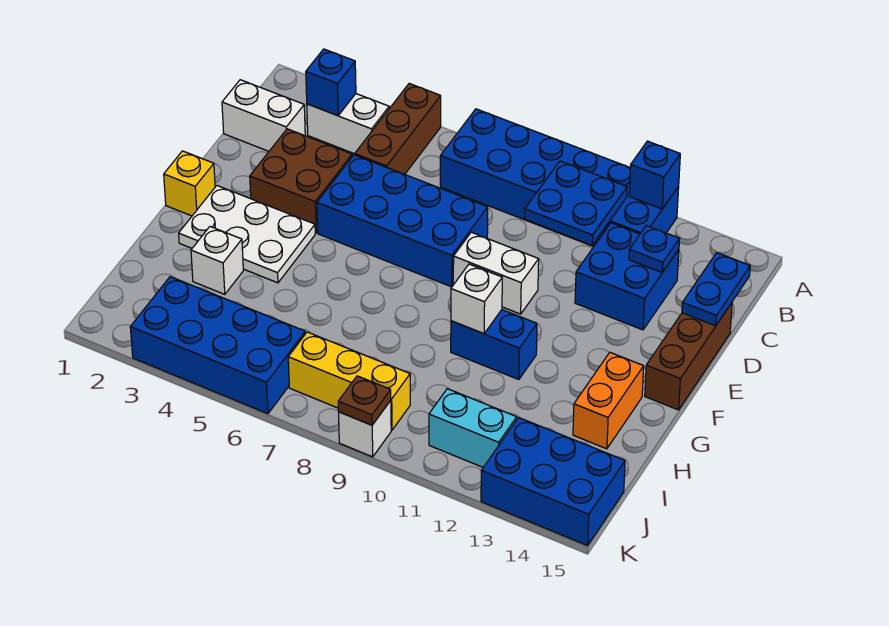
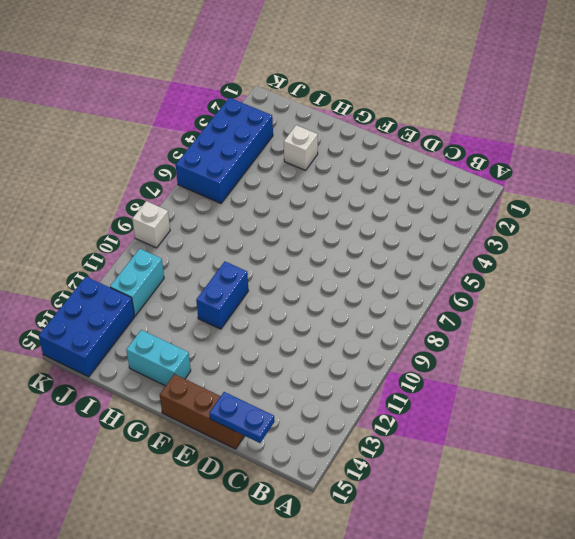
cyan 1x2 brick [126,330,191,386] -> orange 1x2 brick [573,352,644,449]
none -> brown 1x3 brick [355,84,441,174]
none -> blue 2x6 brick [440,109,679,247]
none -> white 1x2 brick [307,94,389,154]

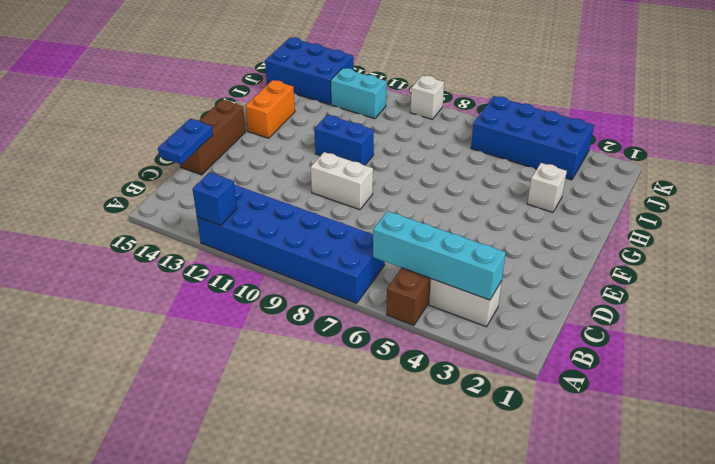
cyan 1x4 brick [373,211,506,300] -> blue 1x1 brick [306,49,356,116]
none -> white 1x2 brick [222,80,305,151]
none -> blue 2x2 brick [575,223,679,330]
none -> brown 2x2 brick [250,129,352,233]

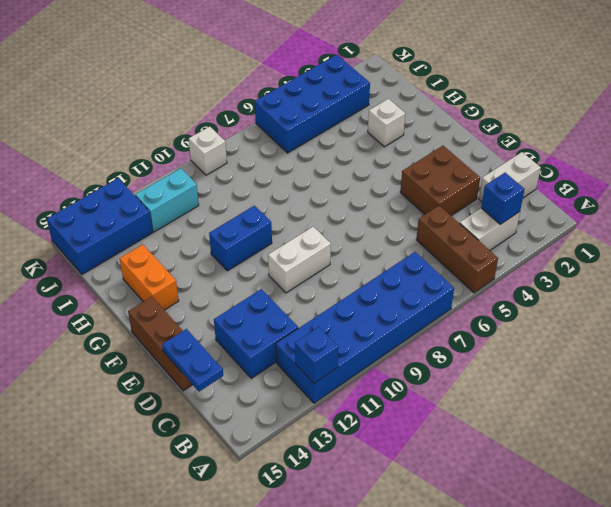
none -> blue 2x4 brick [317,155,488,287]
none -> yellow 1x1 brick [164,151,215,216]
none -> white 2x3 plate [179,186,315,283]

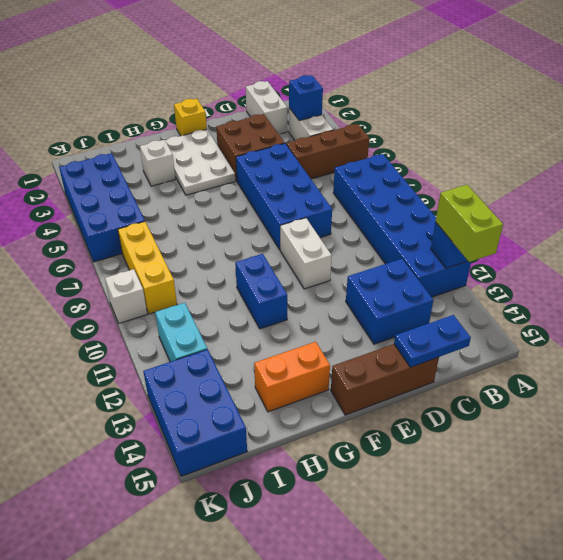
lime 1x2 brick [436,185,503,262] -> none
none -> blue 2x2 plate [525,161,627,245]
none -> blue 1x1 plate [629,226,680,272]
none -> white 1x1 brick [451,264,502,334]

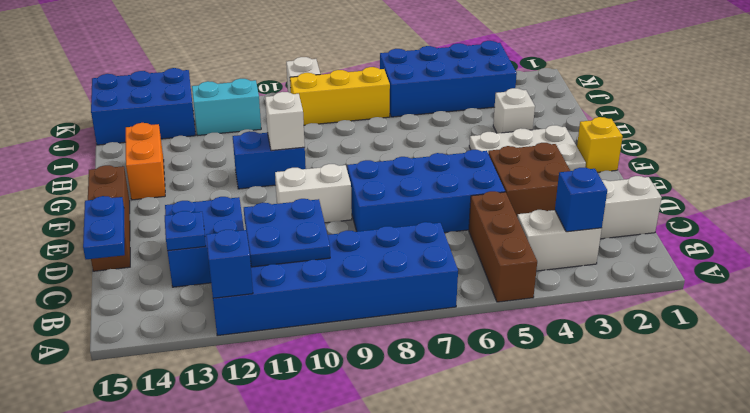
none -> brown 1x1 plate [338,376,391,425]

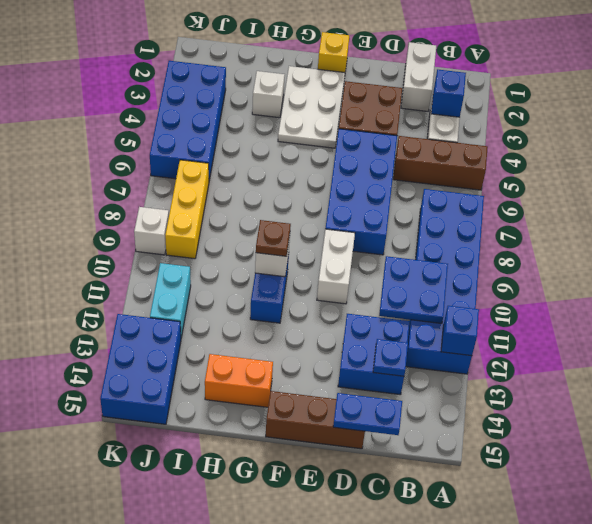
brown 1x1 plate [256,220,291,256] -> brown 1x1 plate moved to [338,376,391,425]

